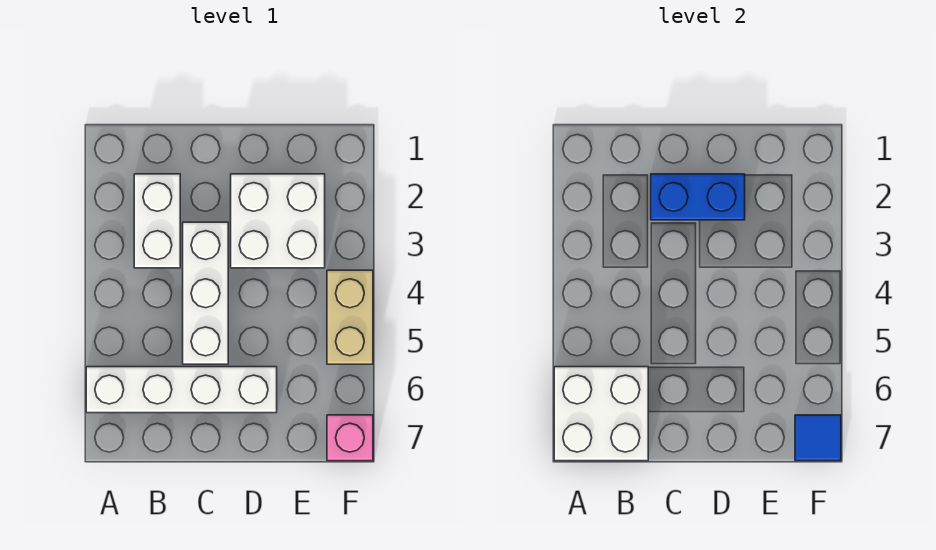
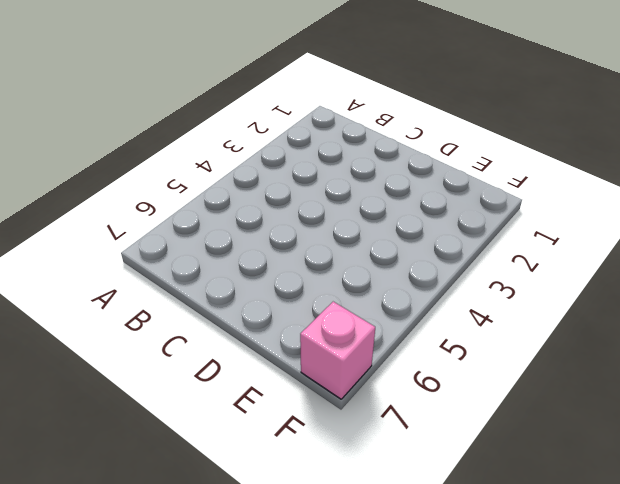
none -> white 1x4 brick [86,367,277,413]
none -> white 1x2 brick [134,174,180,268]

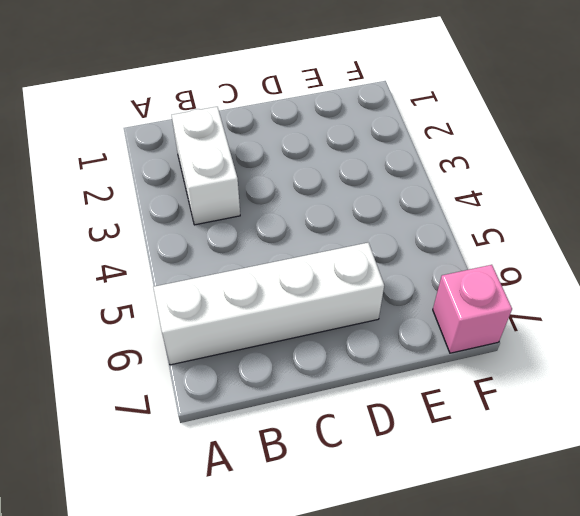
none -> white 1x3 brick [183,222,228,364]
none -> white 2x2 brick [231,174,325,268]

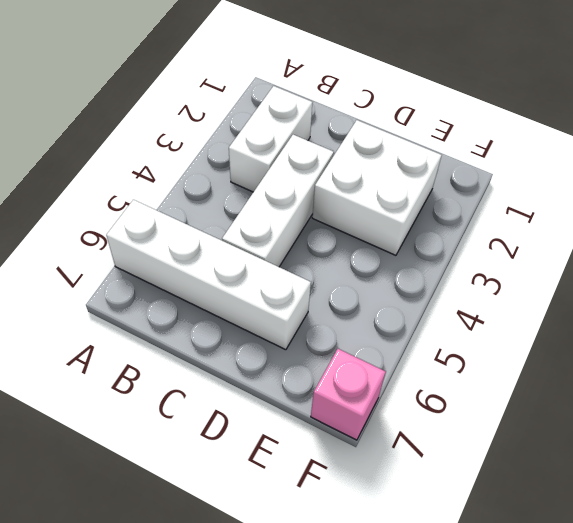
none -> tan 1x2 brick [327,270,373,364]
none -> white 2x2 brick [554,367,648,461]

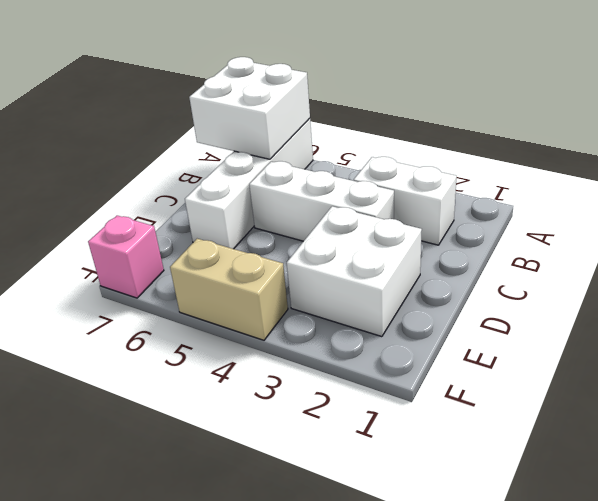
none -> blue 1x2 brick [651,174,745,220]
none -> blue 1x1 tile [795,415,841,461]

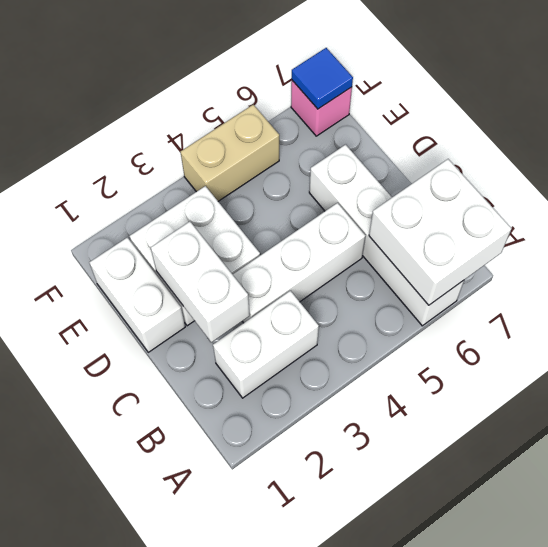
white 1x2 brick [151,222,250,343] -> blue 1x2 brick [651,174,745,220]
white 1x2 brick [89,238,185,352] -> none

